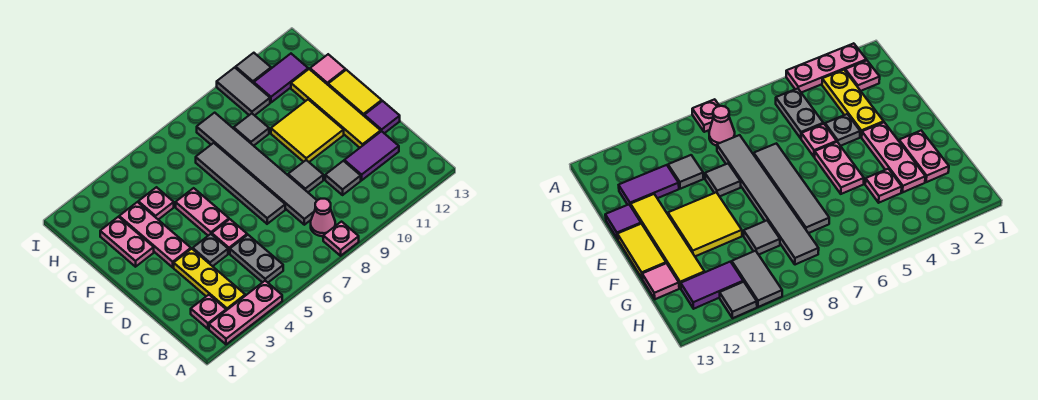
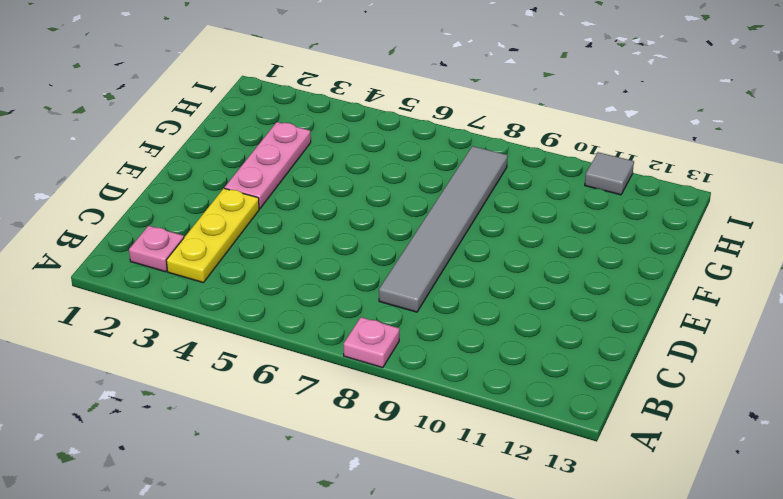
none -> pink 1x3 plate [209,281,282,344]
none -> grey 1x2 plate [230,235,283,283]
none -> pink 1x1 cone [311,199,335,236]

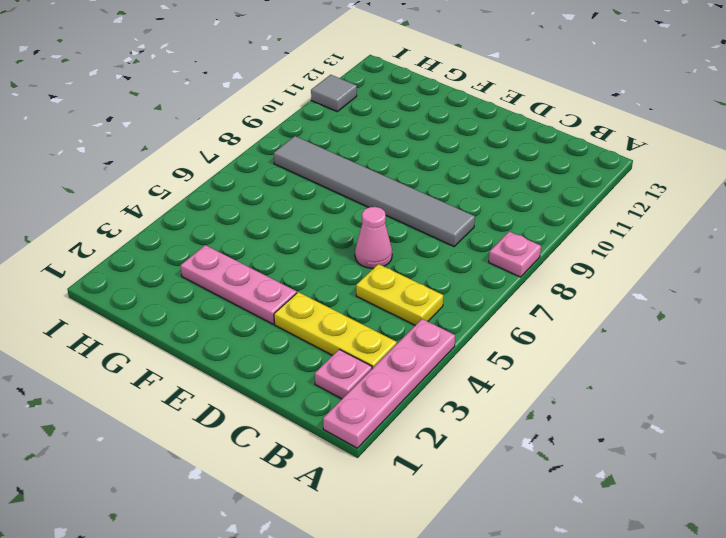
pink 1x4 plate [323,319,455,448] -> pink 1x3 plate [209,281,282,344]
yellow 1x2 plate [356,264,443,325] -> grey 1x2 plate [230,235,283,283]
pink 1x1 cone [355,207,392,269] -> pink 1x1 cone moved to [311,199,335,236]
none -> grey 1x1 tile [325,161,361,195]
none -> purple 1x2 tile [344,131,399,180]
none -> grey 1x1 plate [193,234,228,266]

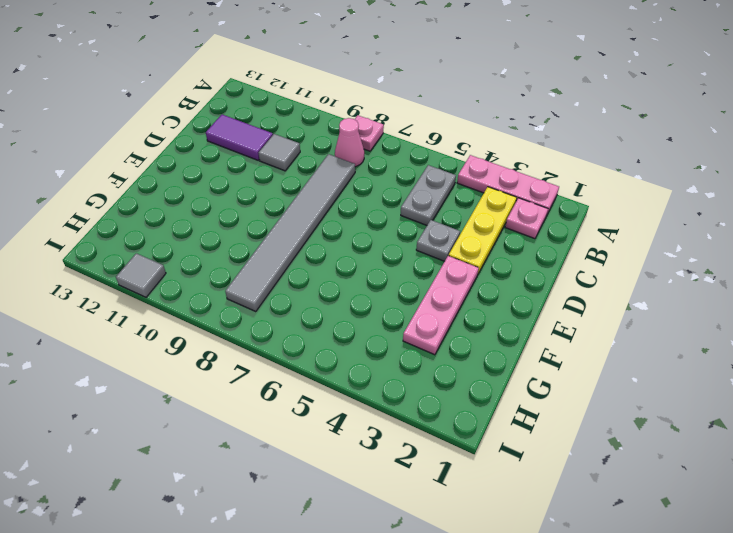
none -> pink 1x1 plate [212,219,247,253]
none -> grey 1x4 tile [196,143,285,224]
none -> grey 1x1 tile [288,160,323,192]

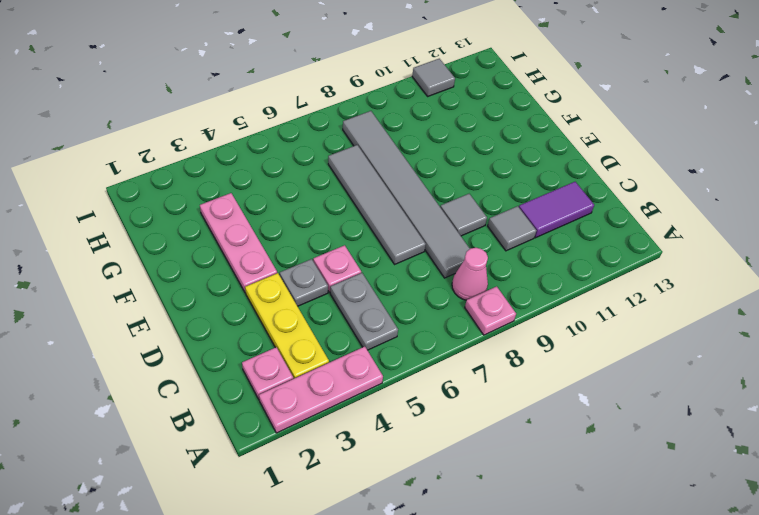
none -> yellow 1x4 tile [291,69,381,148]
none -> purple 1x1 tile [364,101,400,133]
none -> pink 1x2 plate [176,188,229,236]

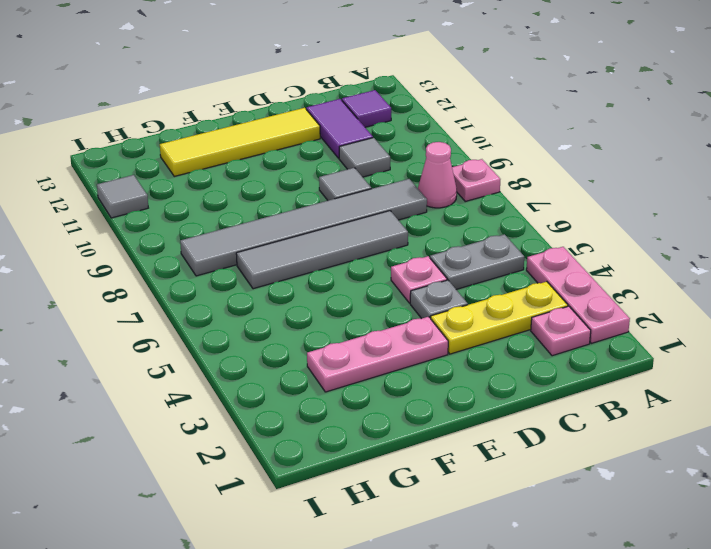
purple 1x1 tile [342,90,391,127] -> purple 1x1 tile moved to [364,101,400,133]
none -> pink 1x2 plate [176,188,229,236]
none -> yellow 2x2 tile [271,99,344,162]
none -> yellow 1x2 tile [328,70,382,116]

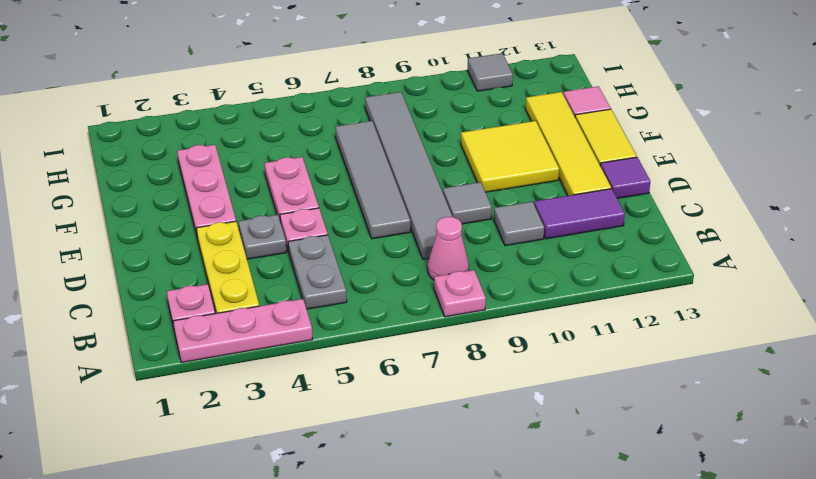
none -> pink 1x2 plate [100,217,154,267]
none -> pink 1x1 plate [138,187,174,220]
none -> grey 1x1 tile [234,113,269,146]

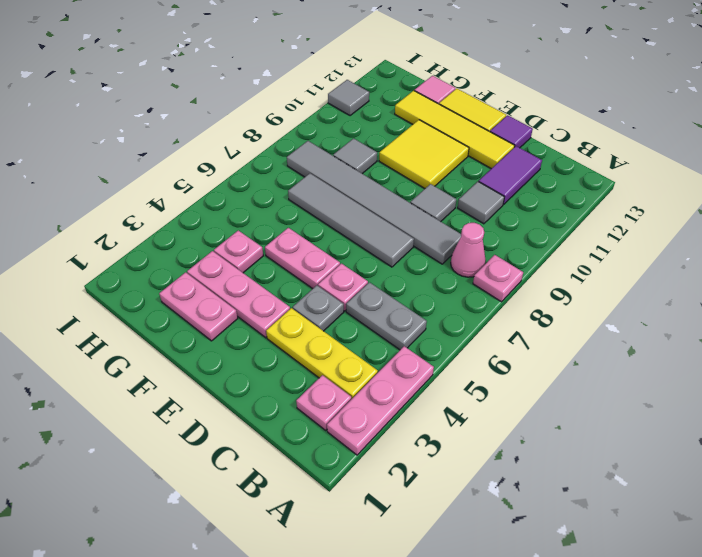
none -> grey 1x2 tile [217,67,270,115]
none -> purple 1x2 tile [254,54,308,102]

